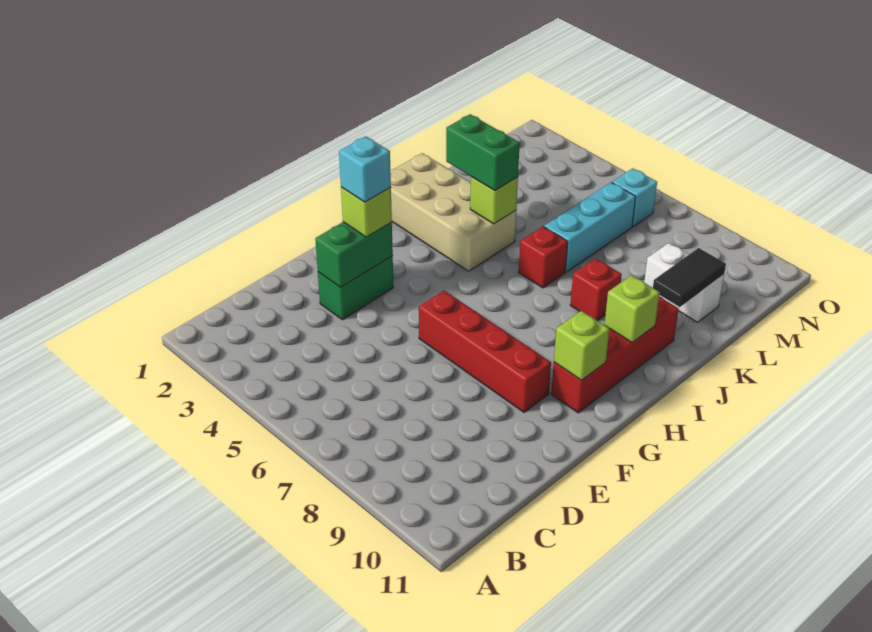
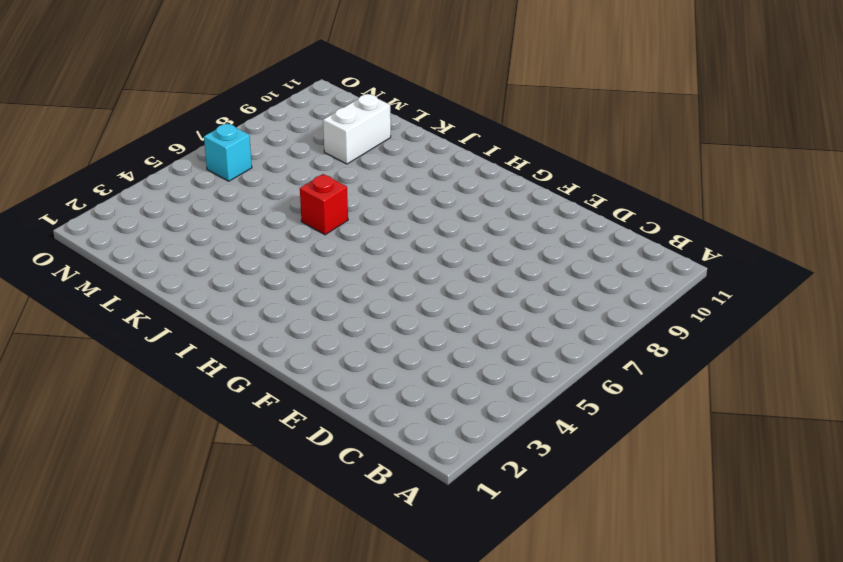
none -> green 1x2 brick [318,256,393,320]
none -> red 1x4 brick [419,291,551,412]
none -> red 1x4 brick [551,296,679,413]

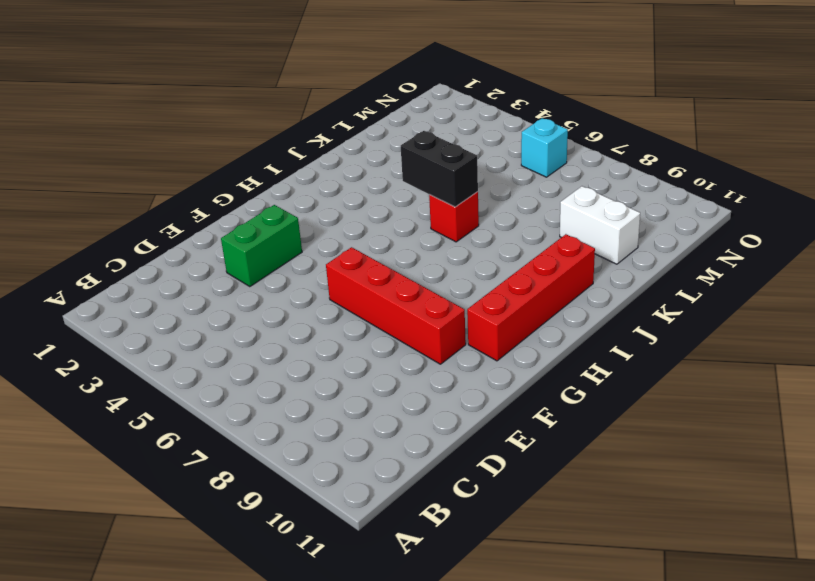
black 1x2 brick [401,131,478,207] -> none
none -> tan 2x4 brick [390,153,516,271]
none -> red 1x1 brick [570,258,622,321]
none -> cyan 1x3 brick [544,182,636,272]

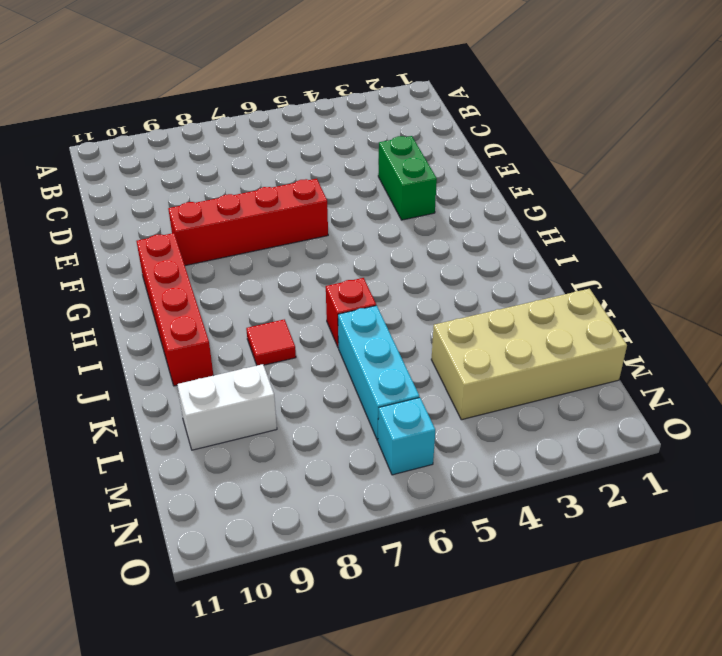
red 1x1 tile [246,319,296,365] -> red 1x1 brick [570,258,622,321]
tan 2x4 brick [431,289,627,420] -> tan 2x4 brick moved to [390,153,516,271]
none -> green 1x2 brick [315,222,393,287]
none -> lime 1x1 brick [554,311,609,380]
none -> lime 1x1 brick [604,275,660,343]

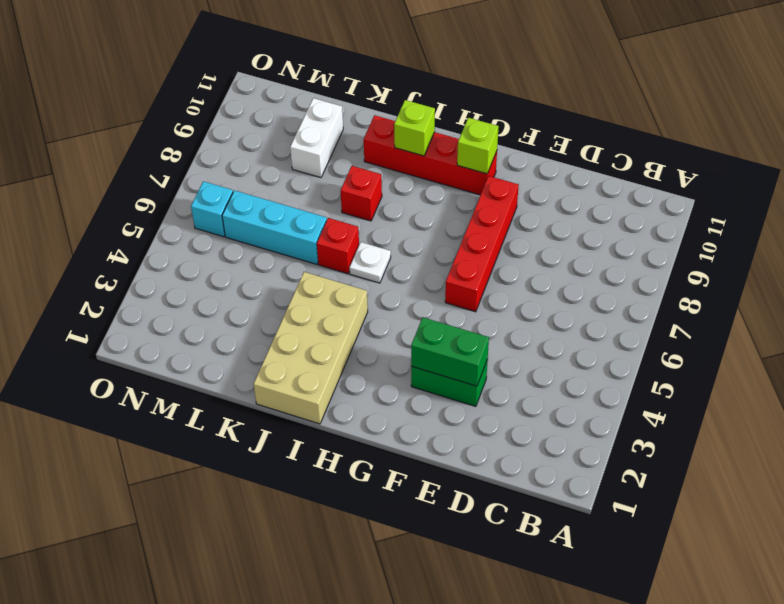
white 1x1 plate [349,242,391,283] -> none
none -> lime 1x1 brick [470,177,518,224]
none -> black 1x2 tile [653,248,726,307]
none -> lime 1x1 brick [341,187,392,237]

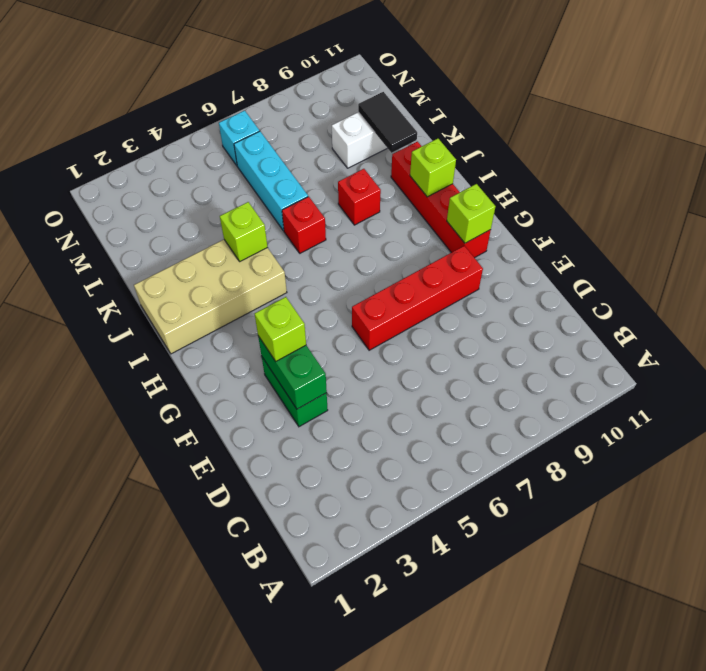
none -> green 1x2 brick [446,114,520,191]
none -> cyan 1x1 brick [339,136,391,202]

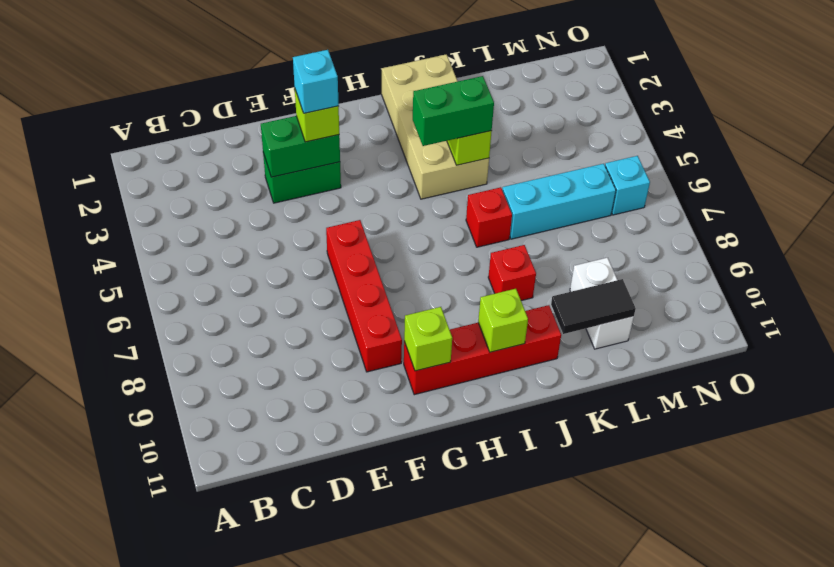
green 1x2 brick [413,76,494,146] -> green 1x2 brick turned to [446,114,520,191]

